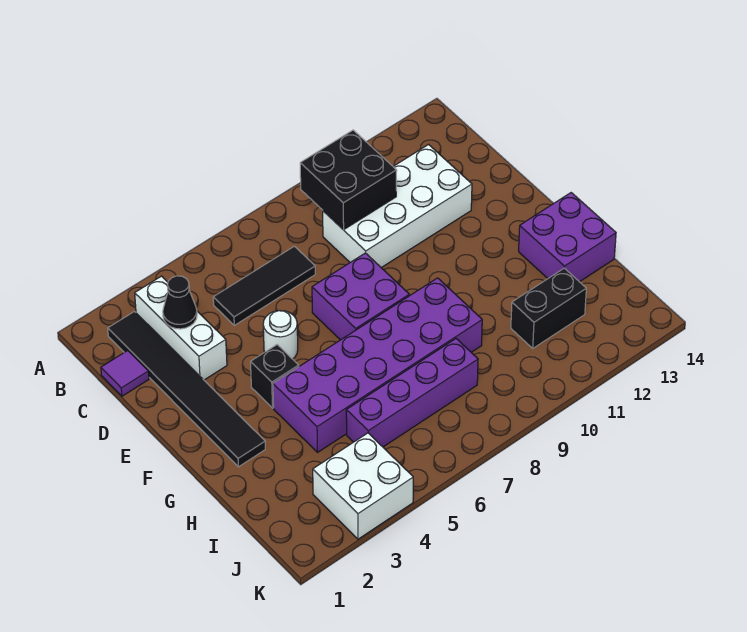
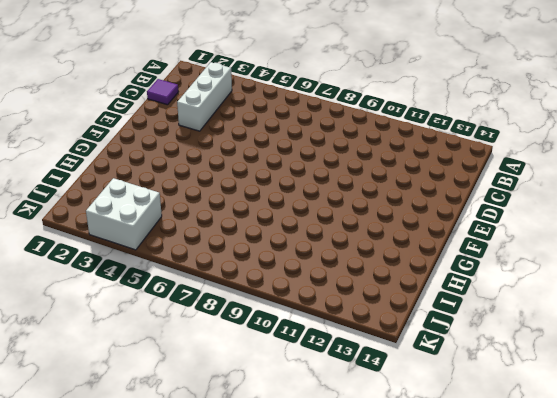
none -> black 1x6 tile [108,312,265,467]
none -> black 1x3 tile [213,246,315,325]
none -> white 2x4 brick [323,145,472,268]

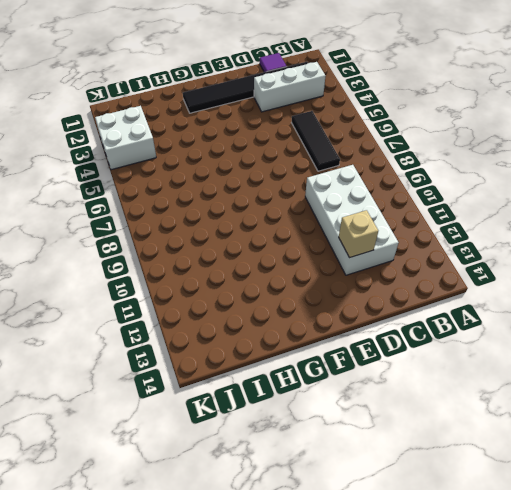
tan 1x1 brick [339,210,378,258] -> none
none -> white 1x1 round brick [263,311,298,359]
none -> purple 2x2 brick [312,253,409,340]
none -> black 1x1 brick [251,345,299,408]

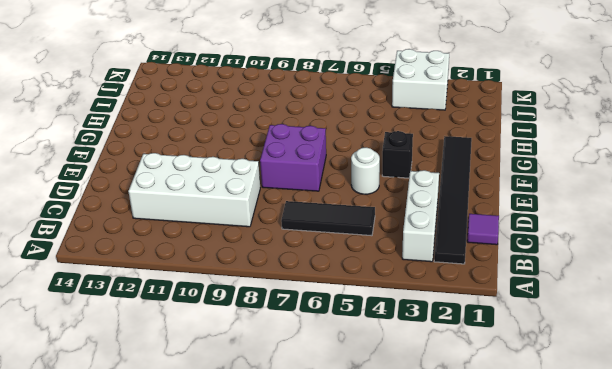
none -> purple 2x6 brick [273,278,482,452]
none -> purple 2x2 brick [519,193,616,282]
none -> purple 1x4 brick [346,339,478,447]

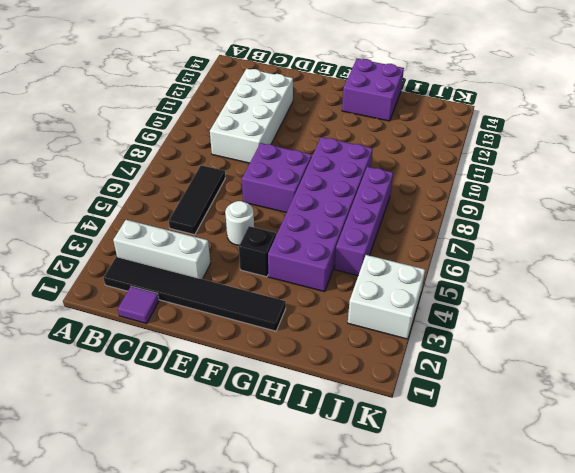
none -> black 1x2 brick [511,268,586,348]
none -> black 2x2 brick [300,130,397,230]
none -> black 1x1 cone [163,276,197,329]

